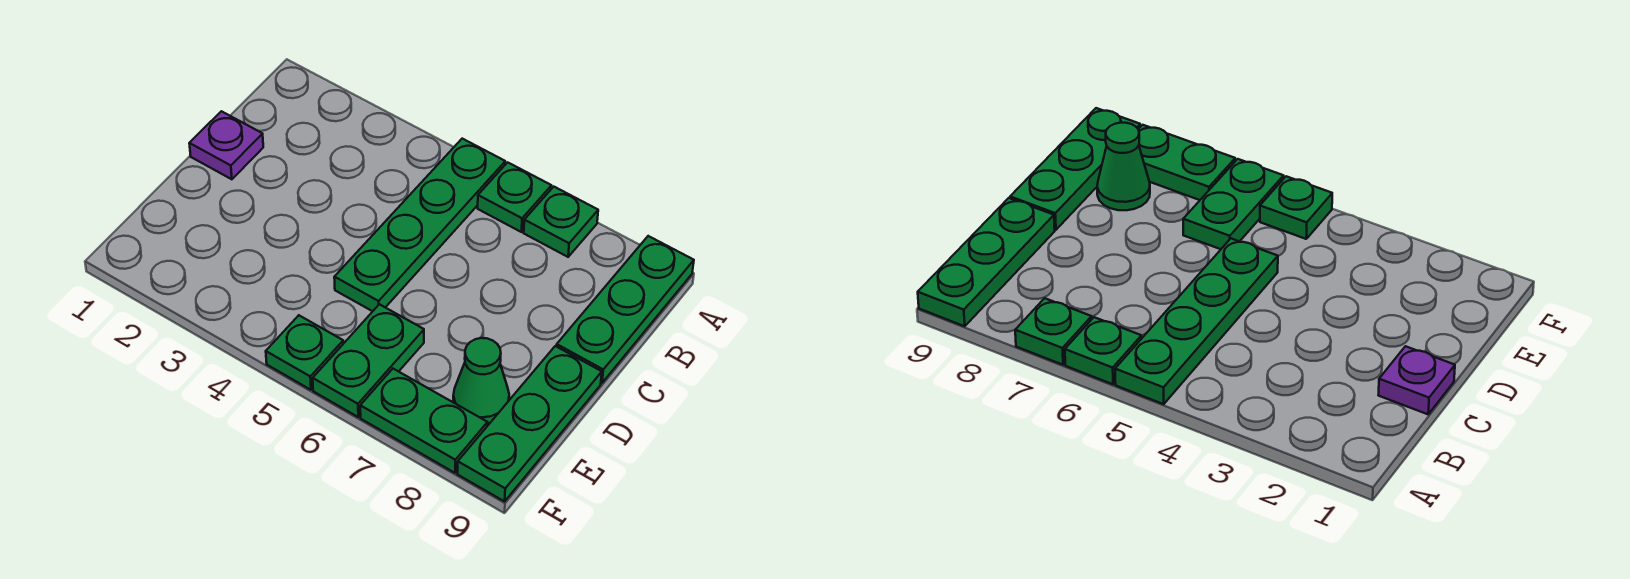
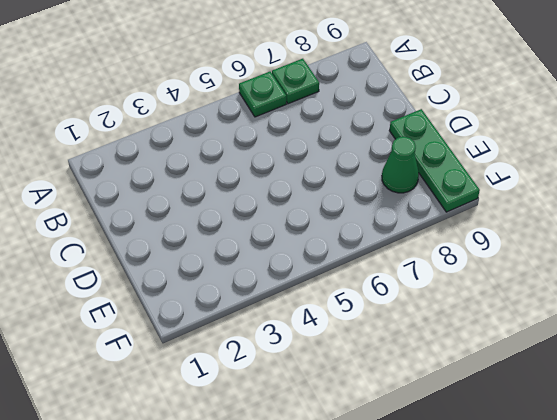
none -> green 1x4 plate [334,139,505,311]
none -> green 1x3 plate [557,236,694,383]

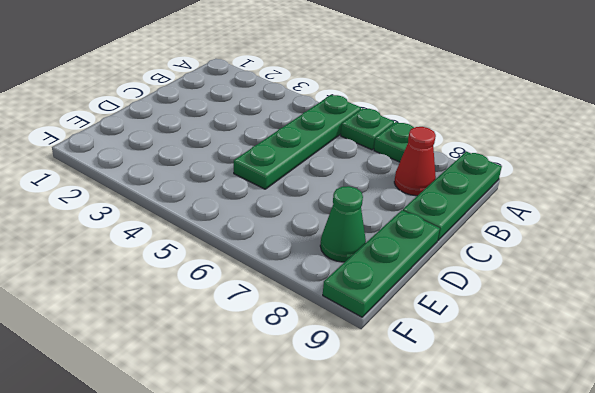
red 1x1 cone [394,127,436,196] -> none
none -> purple 1x1 plate [189,111,263,179]
none -> green 1x2 plate [313,304,424,417]

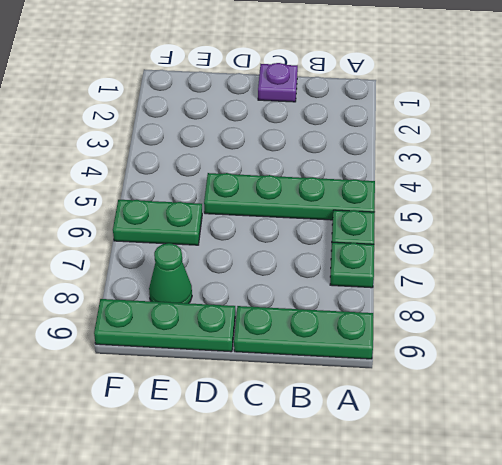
none -> green 1x1 plate [266,315,343,390]
none -> green 1x2 plate [360,369,488,473]

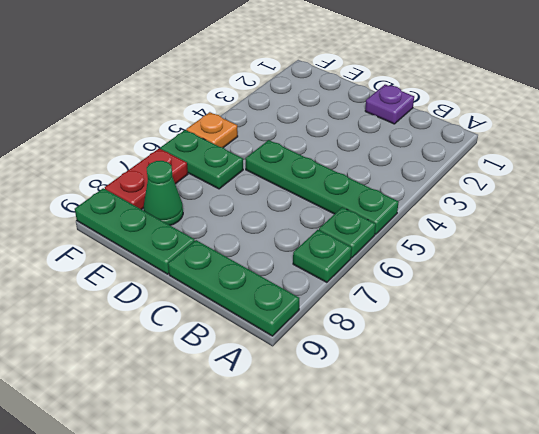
orange 1x1 plate [186,112,238,148] -> green 1x1 plate [266,315,343,390]
red 1x2 plate [105,148,188,210] -> green 1x2 plate [360,369,488,473]

